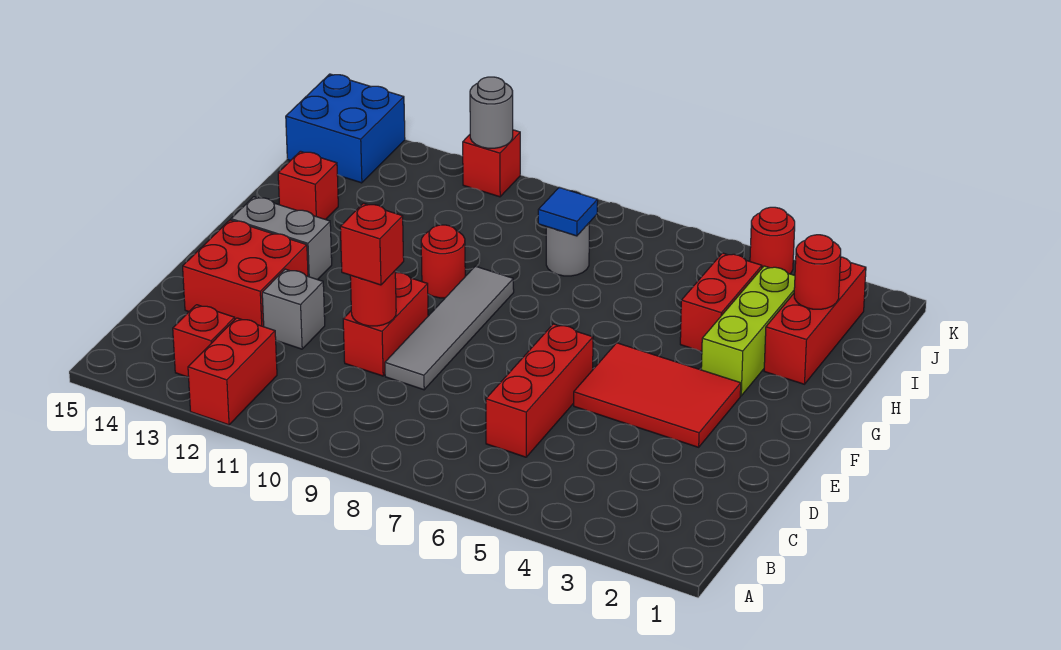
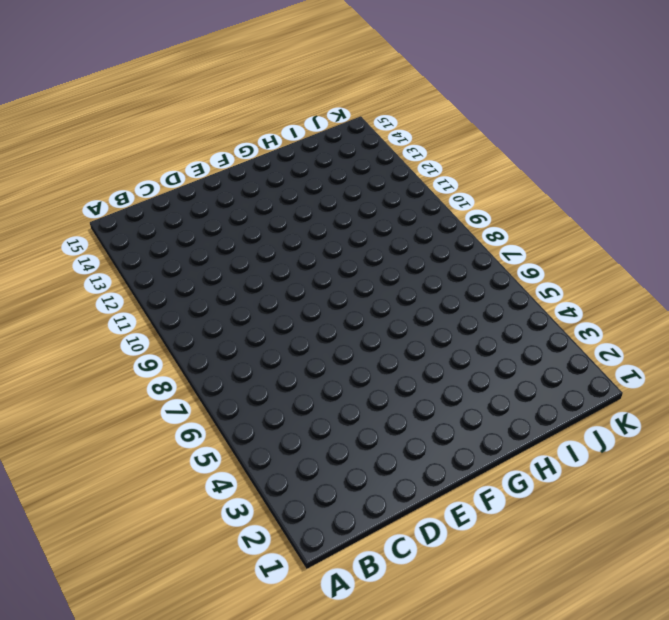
none -> red 1x2 brick [188,318,277,425]
none -> red 1x1 brick [173,305,235,377]
none -> red 1x3 brick [486,324,593,457]

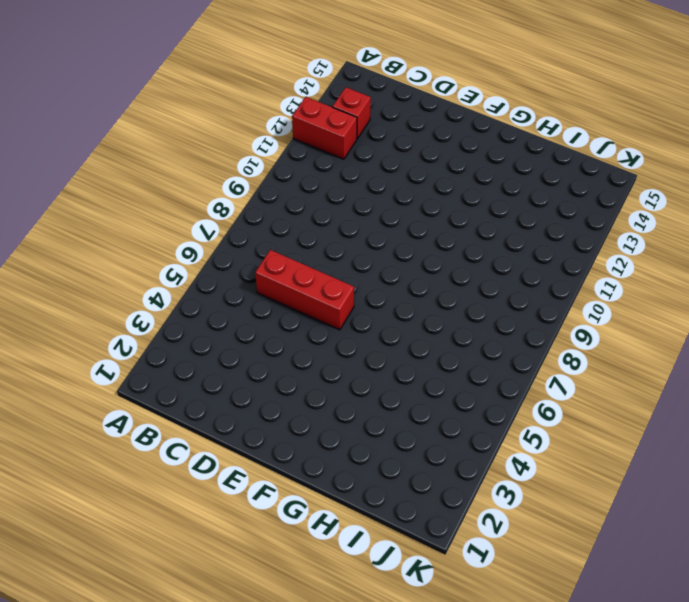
none -> grey 1x4 tile [385,266,514,390]
none -> red 1x2 brick [343,273,428,376]
none -> grey 1x1 brick [262,269,325,349]

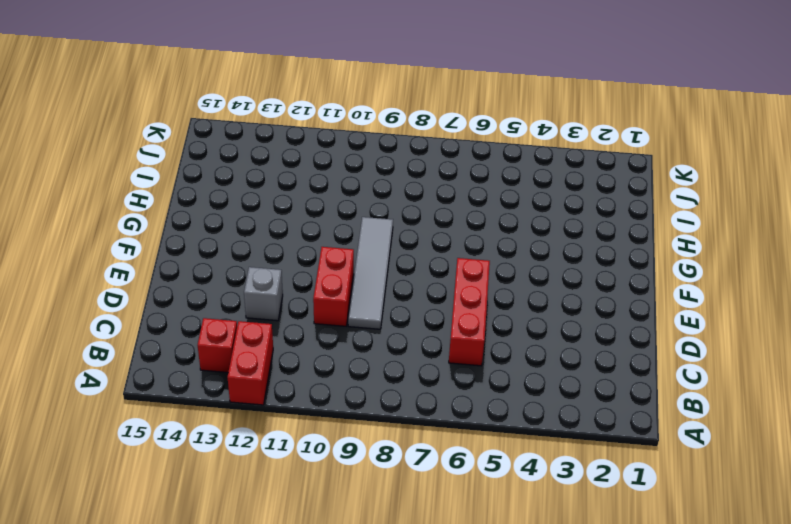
none -> red 2x2 brick [183,220,308,327]
none -> red 2x3 tile [574,343,741,447]
none -> grey 1x2 brick [231,197,332,280]

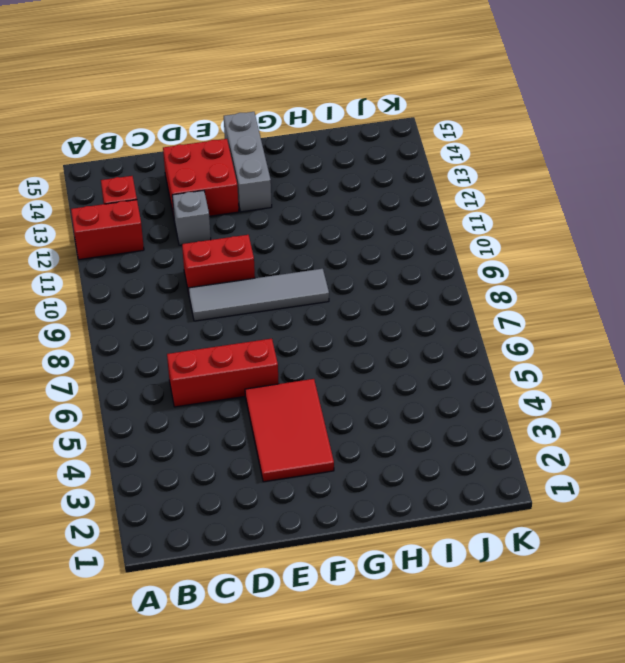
grey 1x3 brick [224,112,272,212] -> grey 1x2 brick [231,197,332,280]
none -> lime 1x3 brick [701,266,795,396]
none -> red 1x1 round brick [421,225,465,298]
none -> red 1x3 brick [764,257,866,384]

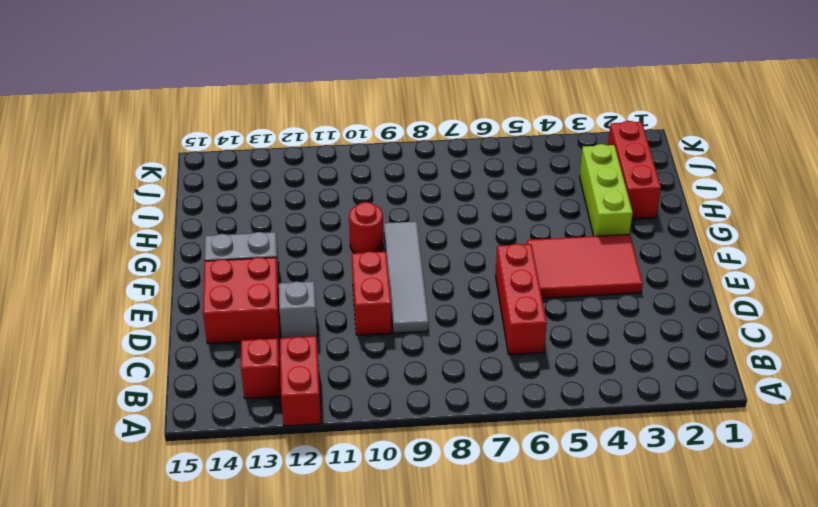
none -> red 1x2 brick [680,253,762,352]
none -> red 1x1 brick [278,151,338,220]
none -> grey 1x1 round brick [546,223,589,276]

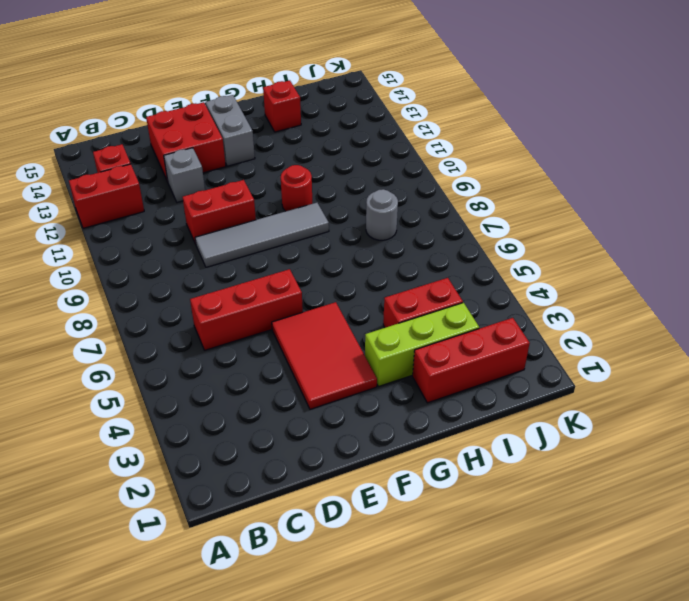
none -> blue 2x2 brick [286,74,405,183]
none -> red 1x1 round brick [750,207,795,274]
none -> red 1x1 brick [463,130,520,197]

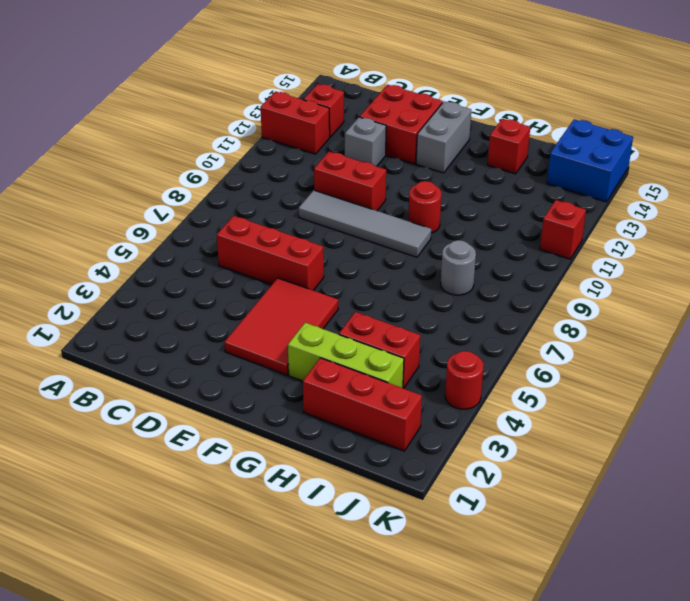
none -> red 1x1 round brick [350,271,396,326]
none -> red 1x1 round brick [794,235,841,309]
none -> blue 1x1 tile [538,187,598,236]

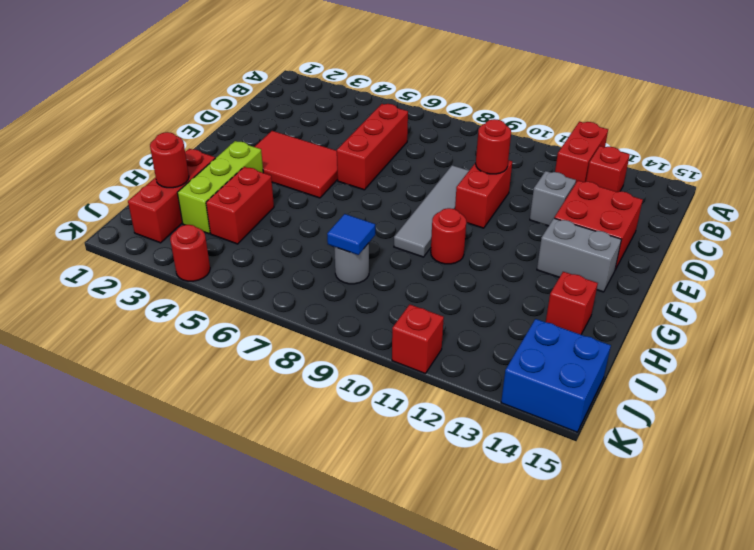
none -> grey 1x1 round brick [470,77,513,148]
none -> red 1x1 brick [340,203,404,285]

